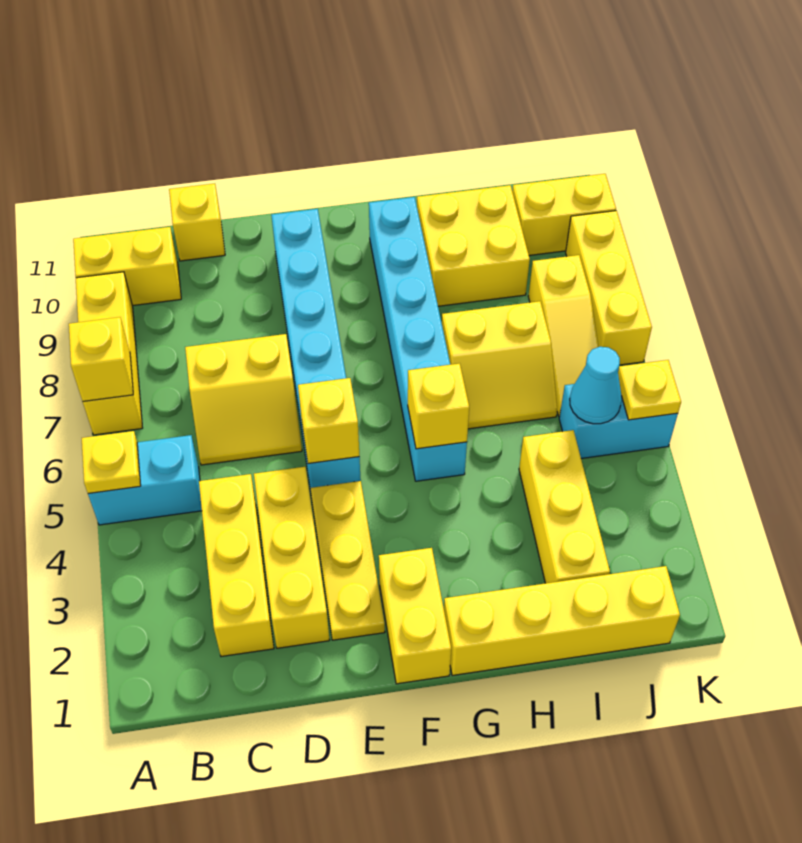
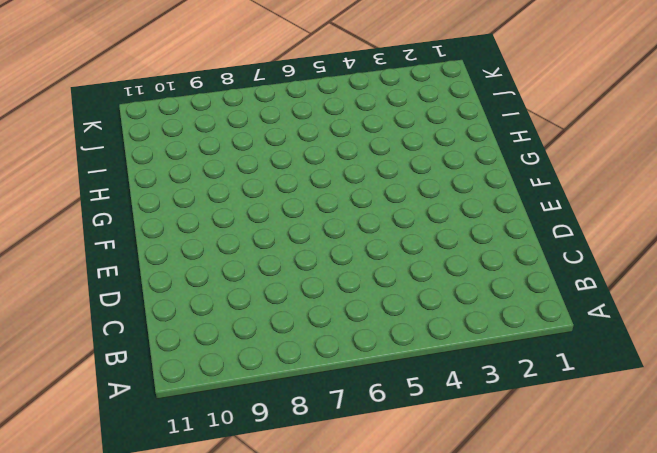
none -> cyan 1x2 brick [88,435,202,525]
none -> yellow 1x3 brick [76,272,142,435]
none -> yellow 1x2 brick [73,227,181,306]

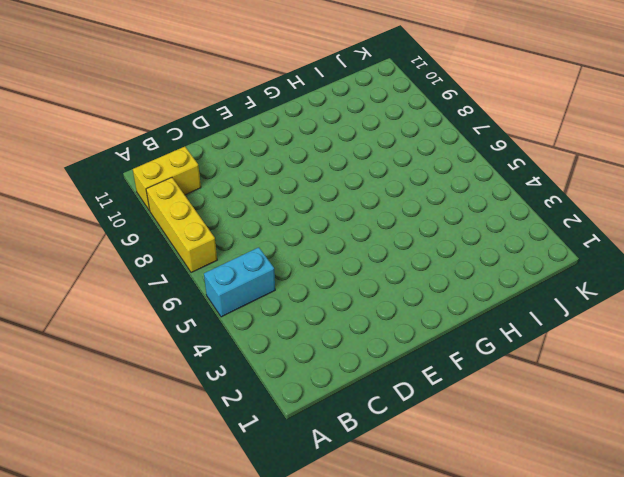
none -> yellow 1x3 brick [199,474,274,657]
none -> yellow 2x2 slope [185,334,302,465]
none -> yellow 1x1 brick [169,184,225,261]

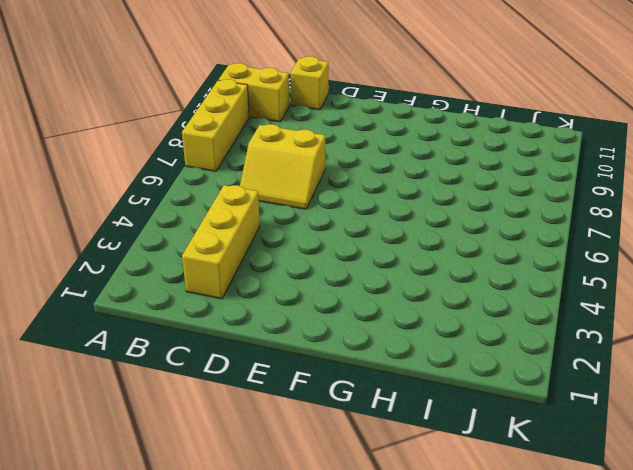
none -> cyan 1x2 brick [88,435,202,525]
none -> yellow 1x3 brick [254,467,329,648]
none -> yellow 1x3 plate [310,481,385,640]

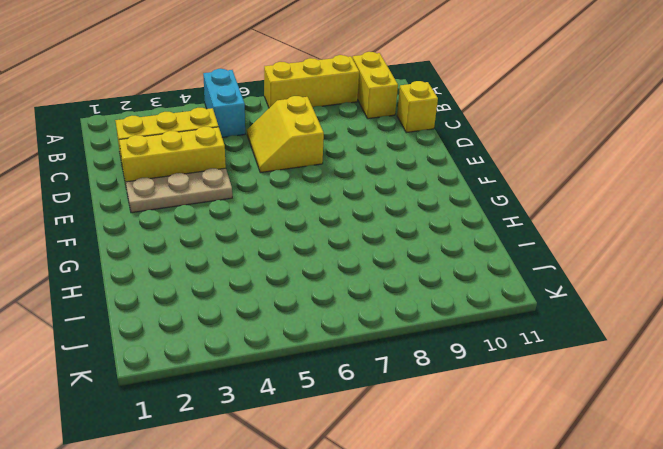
tan 1x3 plate [126,168,232,213] -> yellow 1x3 plate [310,481,385,640]
none -> cyan 1x6 brick [271,209,361,491]
none -> yellow 1x2 brick [379,548,451,684]
none -> yellow 1x4 brick [444,566,680,676]

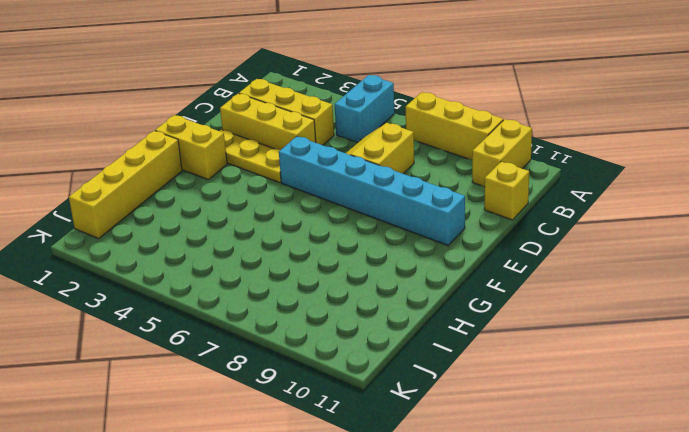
none -> cyan 1x6 brick [369,197,467,481]
none -> yellow 2x2 slope [442,301,557,429]
none -> yellow 2x2 brick [417,185,530,306]

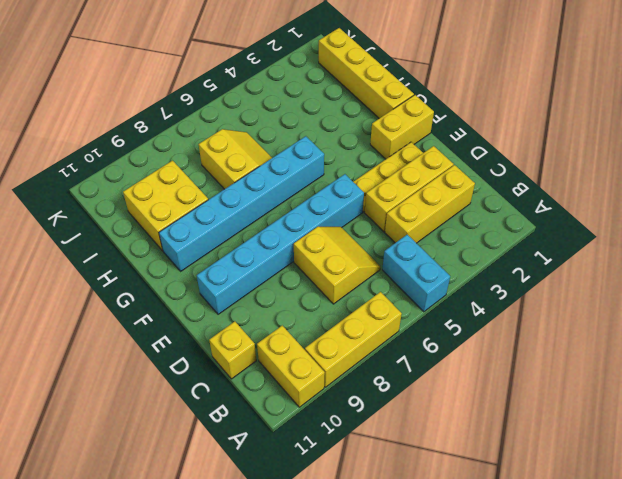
none -> yellow 1x3 brick [519,430,610,583]
none -> cyan 1x2 brick [559,384,678,459]
none -> yellow 1x3 slope [528,255,599,417]

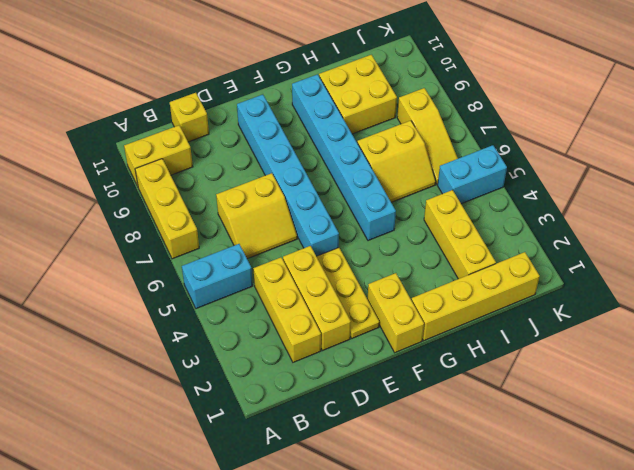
none -> yellow 1x2 brick [512,174,616,256]
none -> yellow 1x3 brick [566,211,652,365]
none -> yellow 1x1 plate [82,431,141,494]

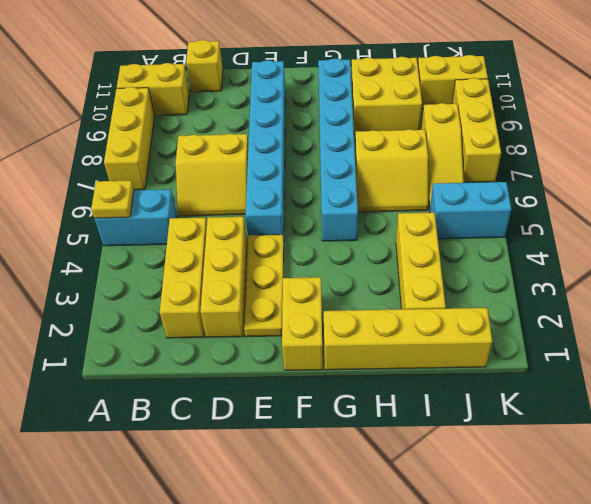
none -> yellow 1x1 brick [69,317,133,401]
none -> yellow 1x1 brick [298,378,359,464]
none -> yellow 1x1 brick [408,363,469,449]

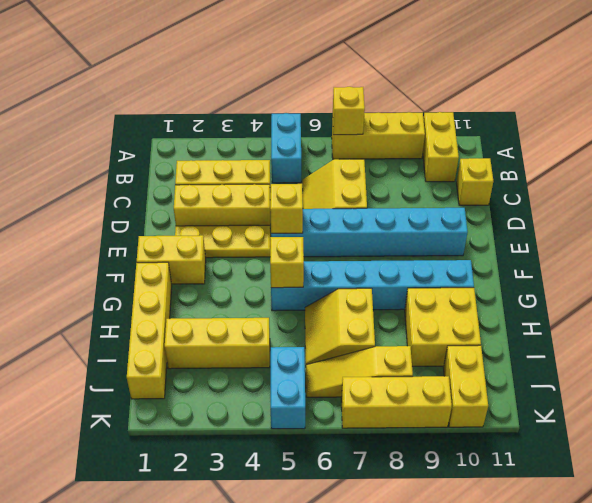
none -> yellow 1x1 plate [82,431,141,494]
none -> cyan 1x1 cone [570,347,622,424]
none -> yellow 1x1 plate [618,360,681,420]

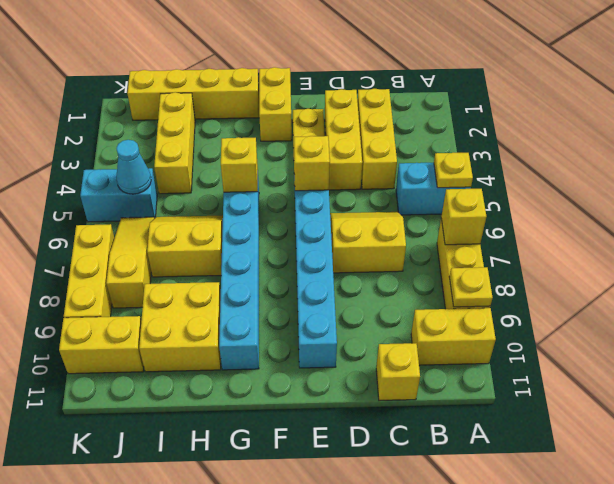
yellow 1x1 plate [449,267,493,307] -> yellow 1x1 plate moved to [618,360,681,420]

